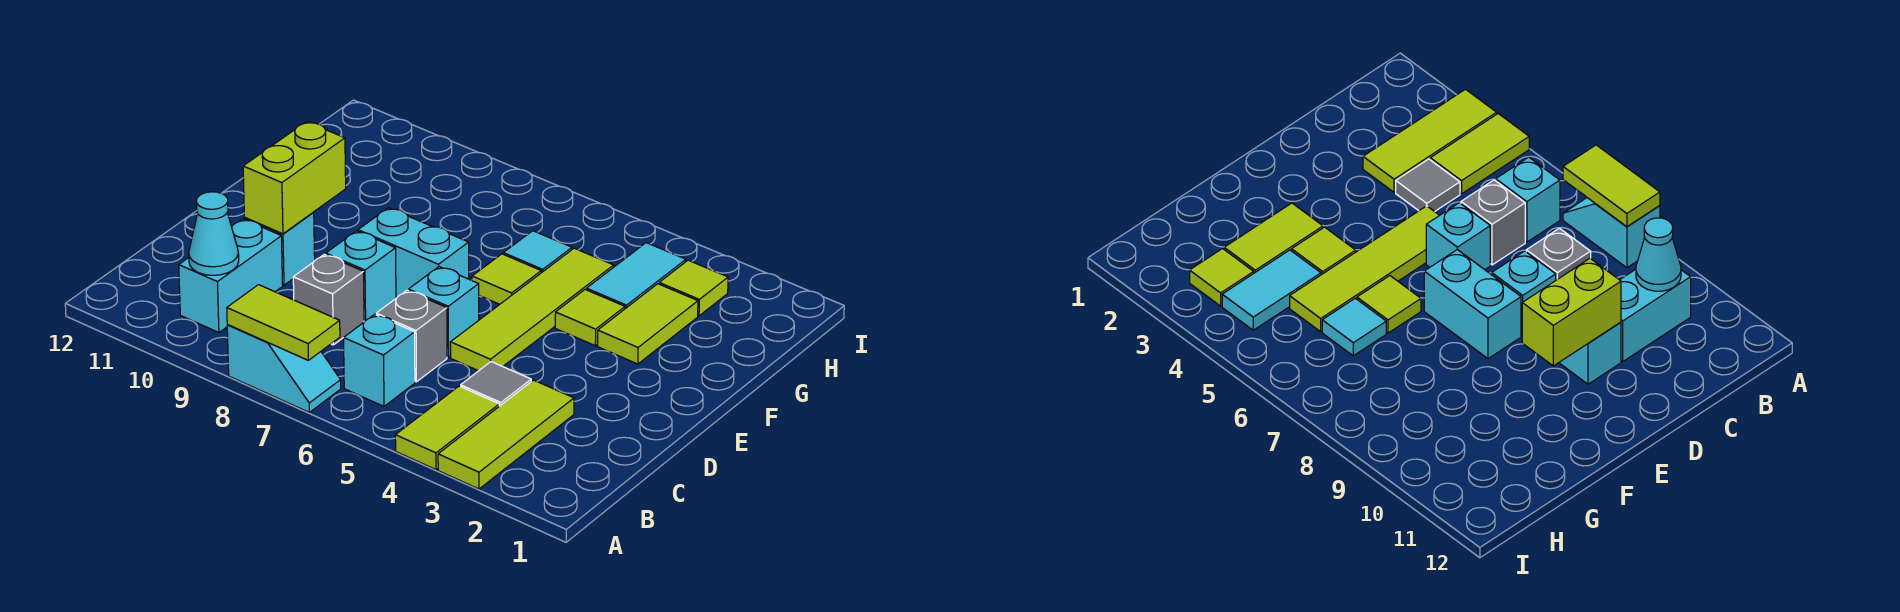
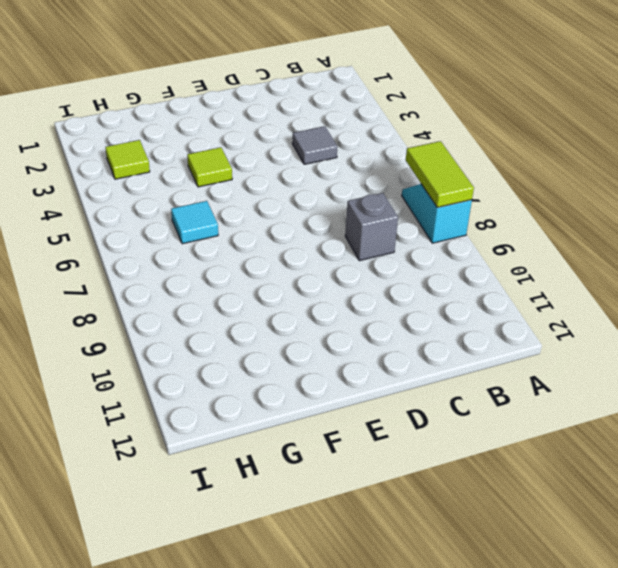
none -> lime 1x3 tile [438,380,574,489]
none -> lime 1x2 tile [395,386,499,470]
none -> cyan 1x1 brick [344,314,415,406]

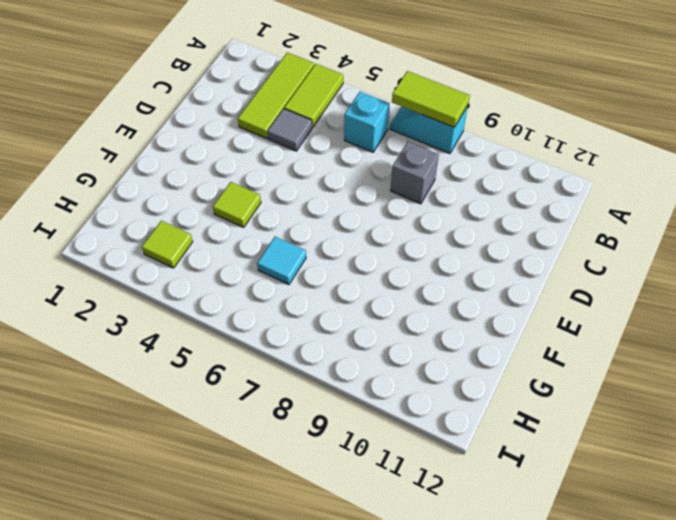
none -> cyan 1x2 brick [179,219,283,333]
none -> grey 1x1 brick [376,290,447,382]
none -> lime 1x4 tile [450,248,614,371]

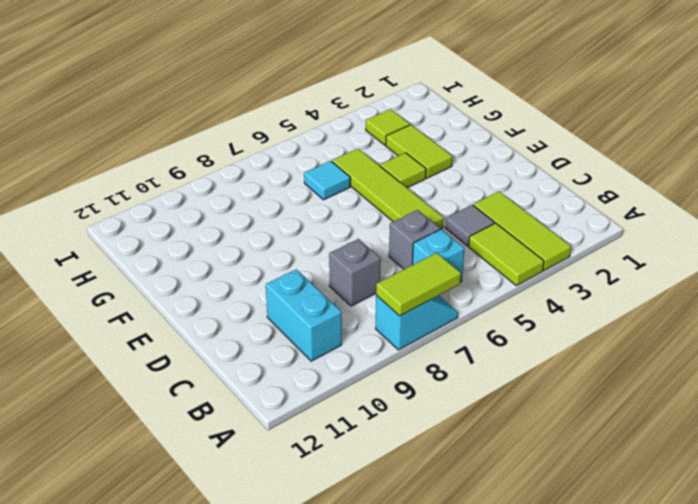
none -> cyan 1x1 brick [409,267,479,357]
none -> cyan 1x1 brick [326,231,396,321]
none -> cyan 1x1 brick [244,213,315,285]

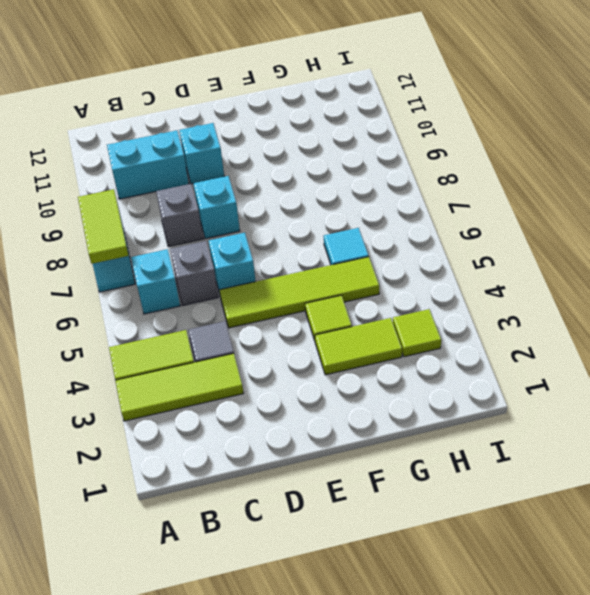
none -> cyan 1x2 brick [358,208,469,297]
none -> lime 1x1 tile [472,254,541,304]
none -> cyan 1x2 tile [587,243,686,309]

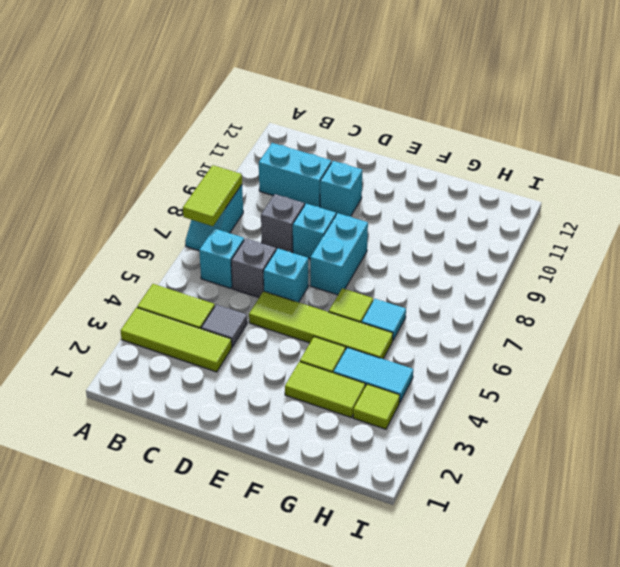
none -> cyan 1x1 cone [189,192,239,275]
none -> lime 1x2 brick [243,122,346,234]

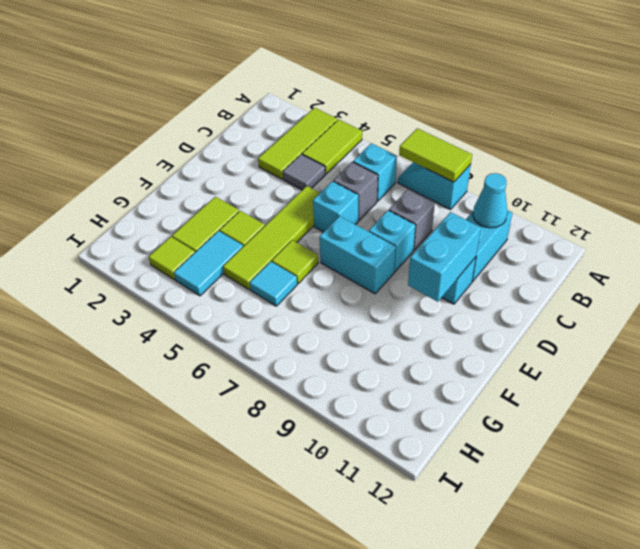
cyan 1x2 brick [408,212,481,302] -> lime 1x2 brick [243,122,346,234]

